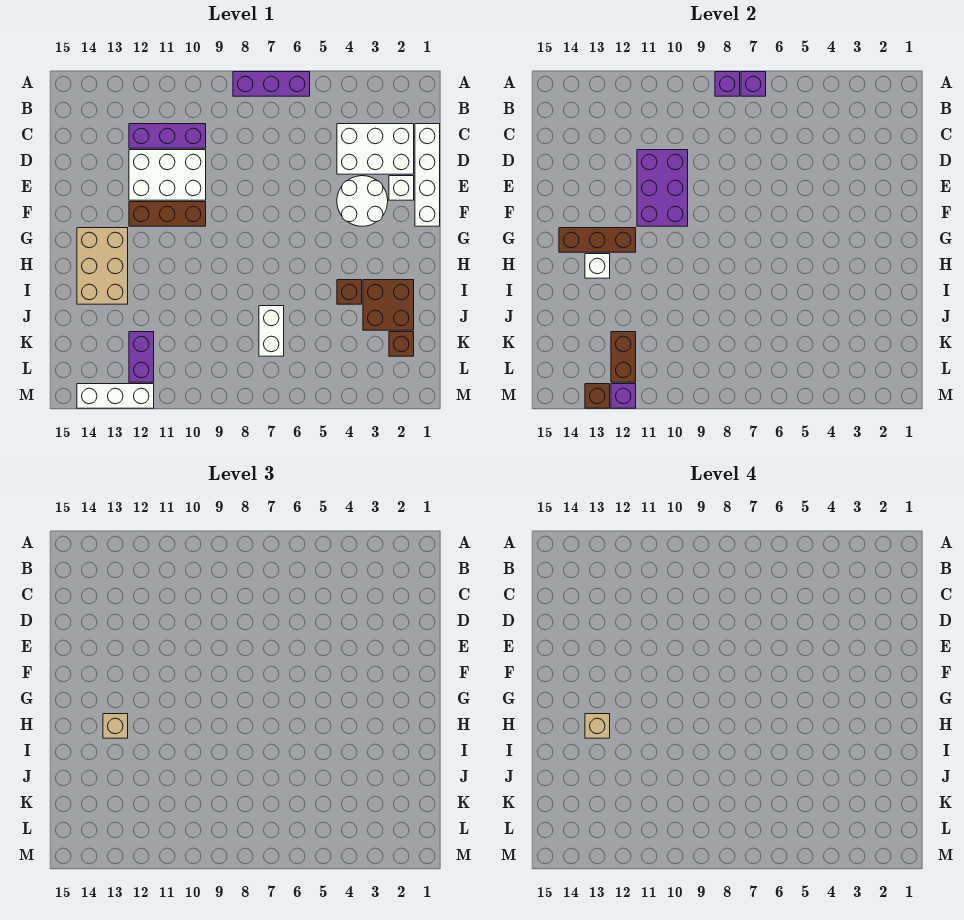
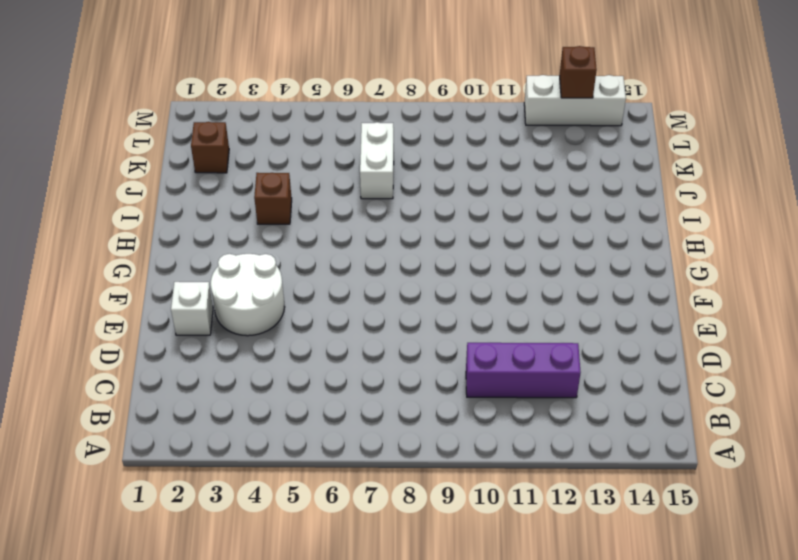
none -> purple 1x3 brick [233,72,310,96]
none -> white 1x4 brick [415,124,440,226]
none -> white 2x3 brick [337,124,414,174]

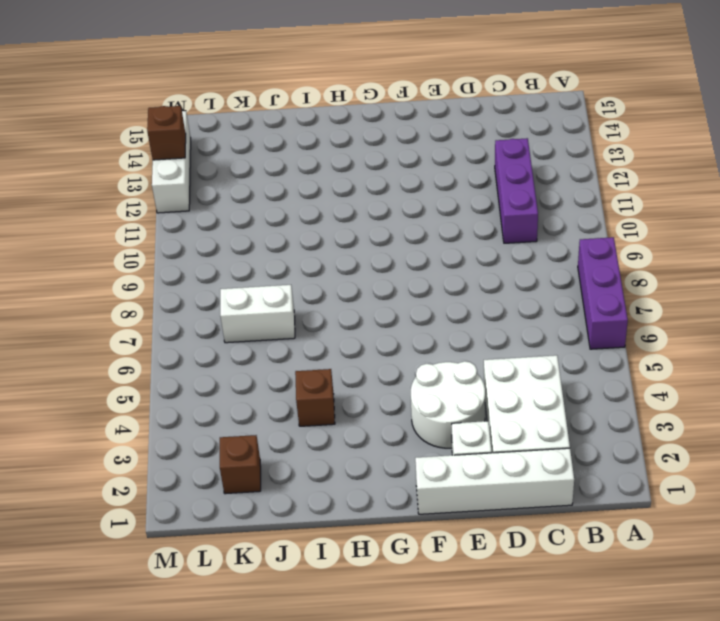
none -> white 2x3 brick [129,150,206,200]
none -> brown 1x3 brick [129,202,206,226]
none -> tan 2x3 brick [77,228,128,304]

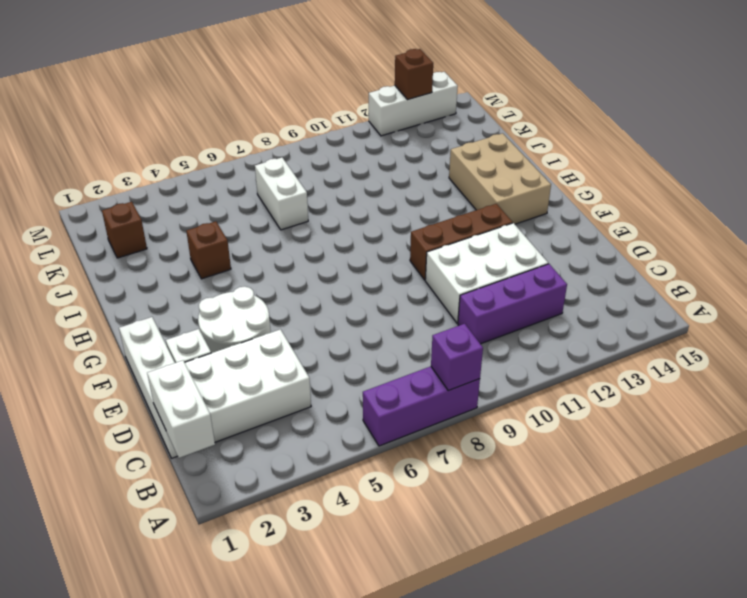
white 1x2 brick [147,360,215,458] -> none
none -> brown 2x2 brick [363,280,414,330]
none -> purple 1x2 brick [129,332,154,382]
none -> purple 1x1 brick [741,72,766,96]

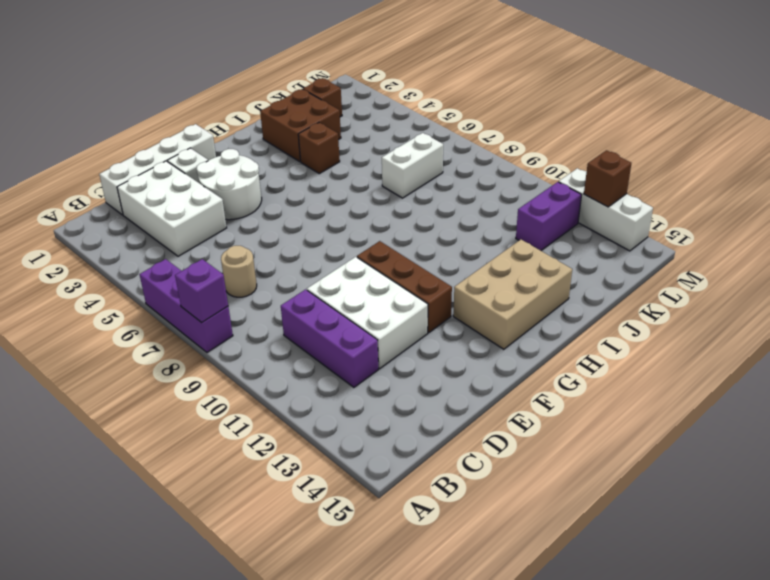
tan 1x1 round brick [221,246,257,297] -> none
none -> purple 1x1 brick [741,72,766,96]
none -> purple 2x3 brick [637,150,688,226]
none -> brown 1x3 brick [559,228,636,252]

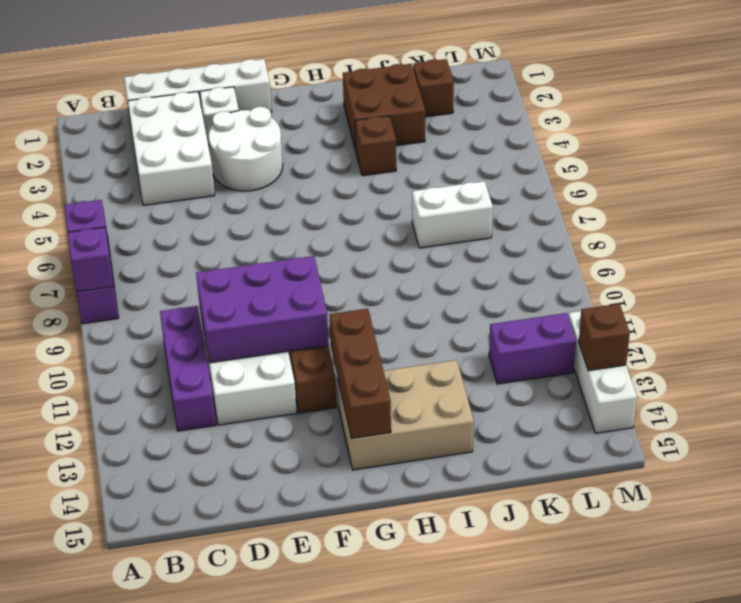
none -> white 1x1 brick [585,254,610,278]
none -> brown 1x2 brick [611,332,636,382]
none -> purple 1x1 brick [611,384,636,408]

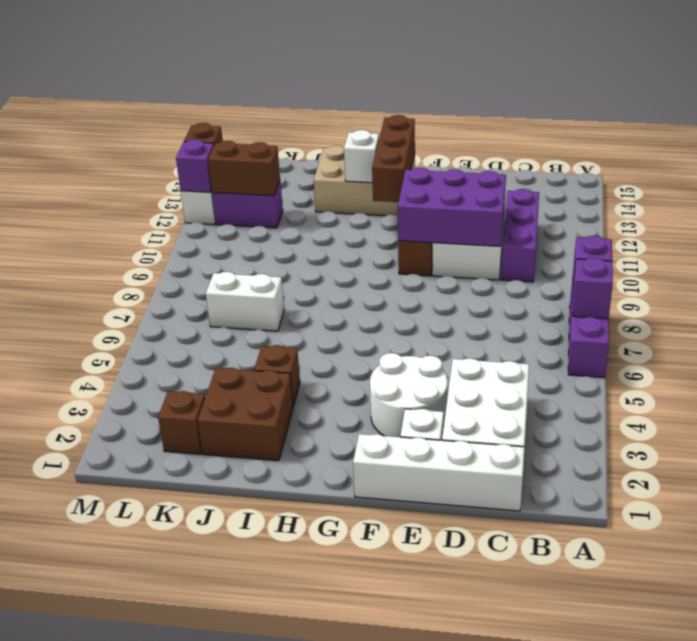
none -> tan 1x1 brick [103,714,128,738]
none -> tan 1x1 brick [585,714,610,738]

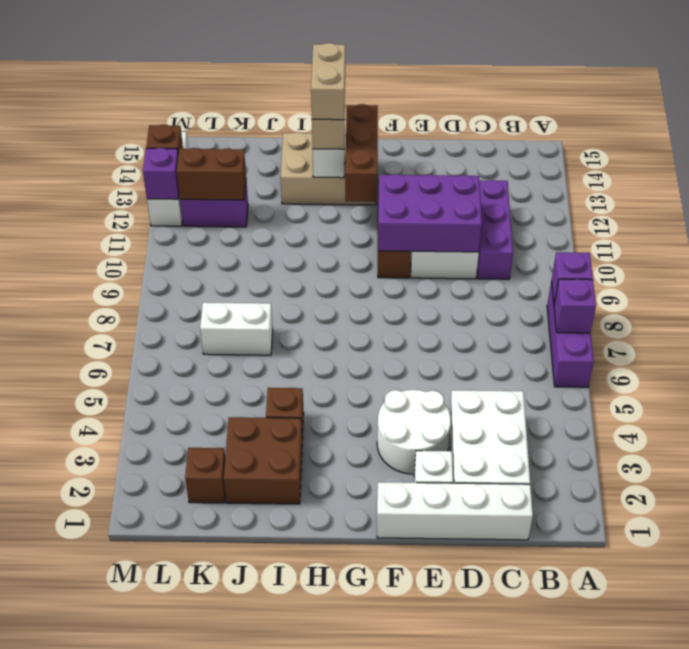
tan 1x2 brick [311,43,345,120] -> tan 1x1 brick [585,714,610,738]

